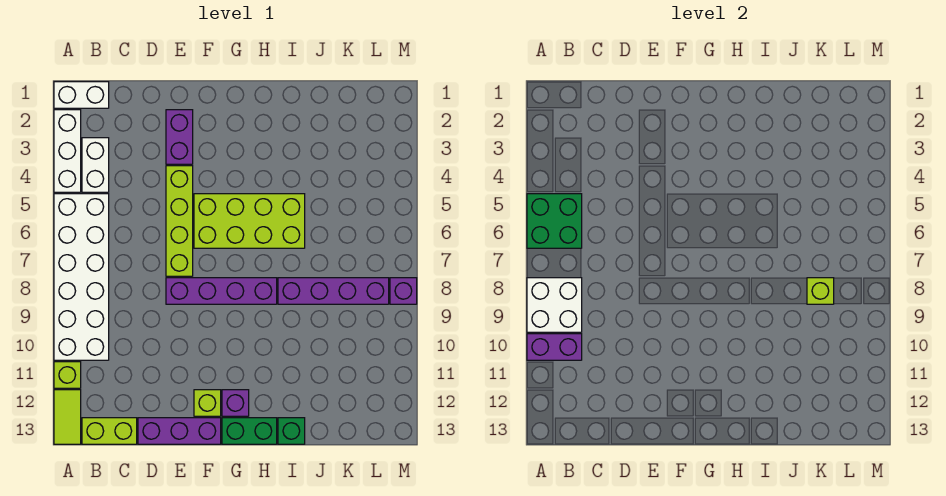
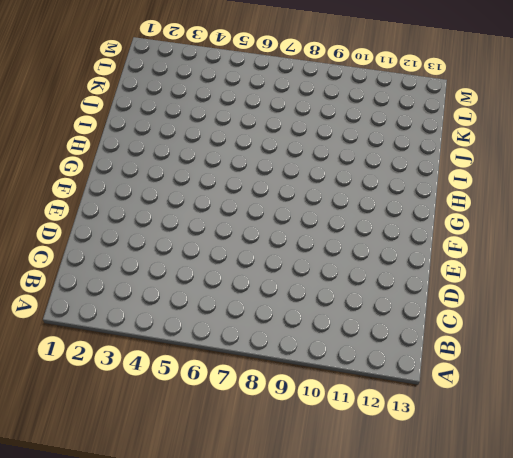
none -> white 1x2 brick [54,82,109,108]
none -> white 1x3 brick [54,110,81,192]
none -> white 2x6 brick [54,194,109,360]

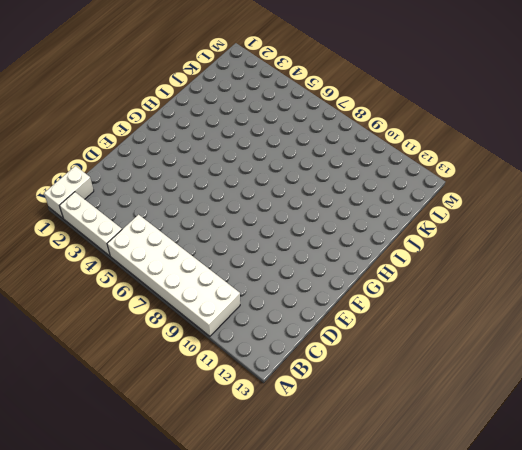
none -> lime 1x1 brick [54,362,81,388]
none -> lime 1x2 tile [54,390,81,444]
none -> white 1x2 brick [82,138,109,192]

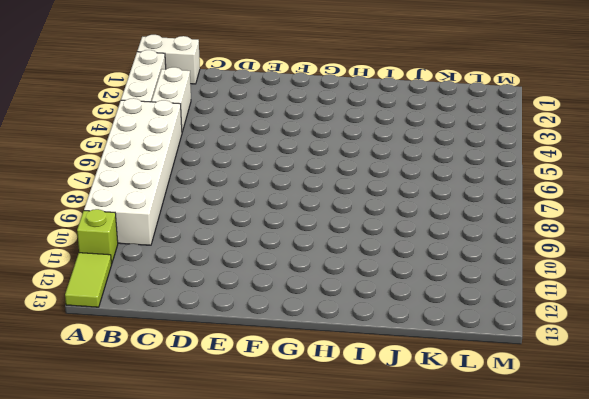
none -> lime 1x2 brick [82,418,137,444]
none -> purple 1x3 brick [138,418,221,444]
none -> purple 1x2 brick [166,110,193,164]

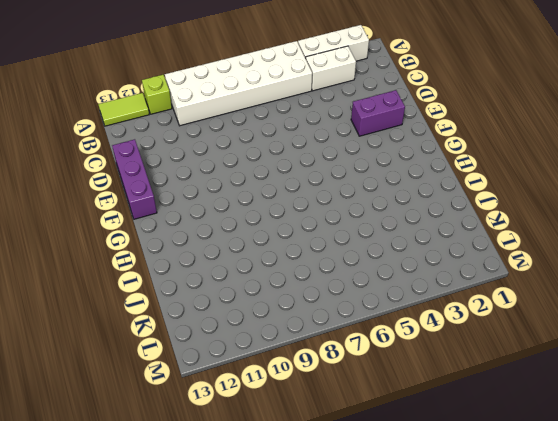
none -> white 1x2 brick [54,82,109,108]
none -> lime 1x2 brick [82,418,137,444]
none -> lime 1x4 brick [166,166,193,276]

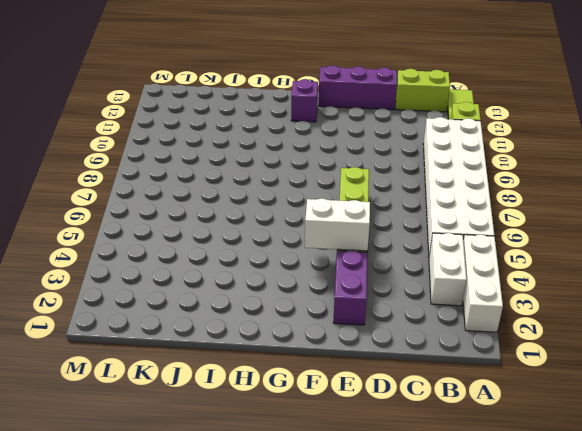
white 1x2 brick [305,199,370,251] -> white 1x2 brick moved to [54,82,109,108]
none -> purple 1x4 brick [166,278,277,304]
none -> lime 2x4 brick [194,194,305,248]
none -> lime 1x1 brick [194,390,221,416]

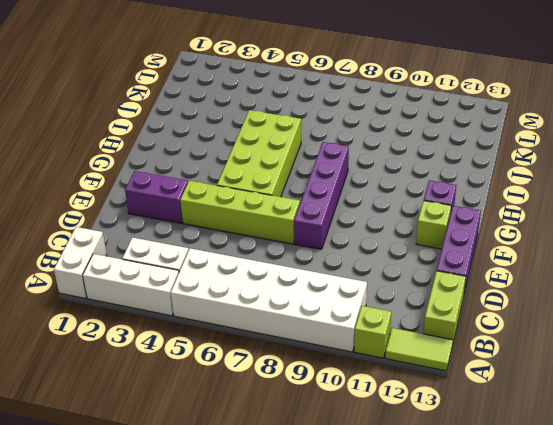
none -> green 1x2 brick [222,418,277,444]
none -> purple 1x4 brick [278,278,389,304]
none -> green 1x1 brick [278,418,305,444]

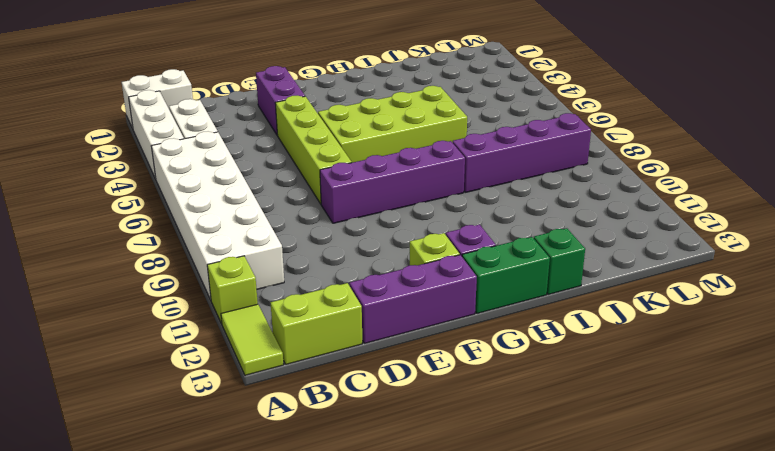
none -> purple 1x1 brick [390,278,417,304]
none -> green 2x2 brick [527,194,582,248]
none -> white 2x2 brick [527,278,582,332]

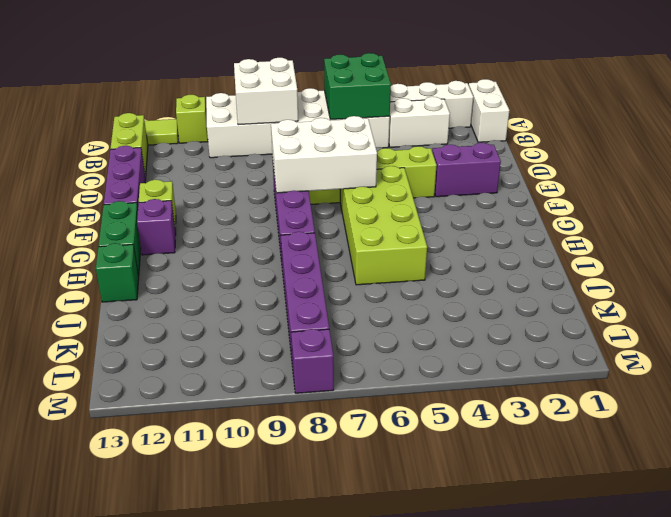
white 2x3 brick [271,116,377,193] -> none
none -> purple 1x2 brick [527,334,582,360]
none -> lime 1x1 brick [807,278,834,304]

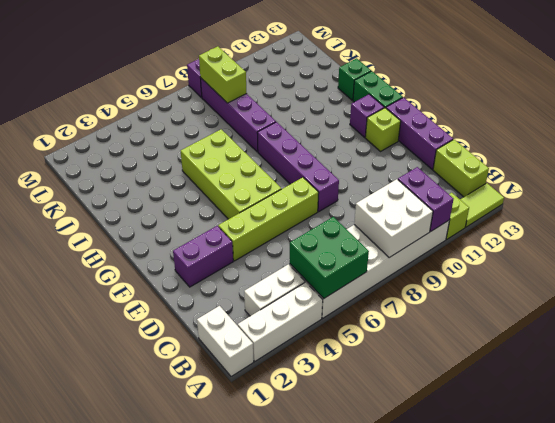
lime 1x2 brick [199,46,247,103] -> lime 1x1 brick [807,278,834,304]

